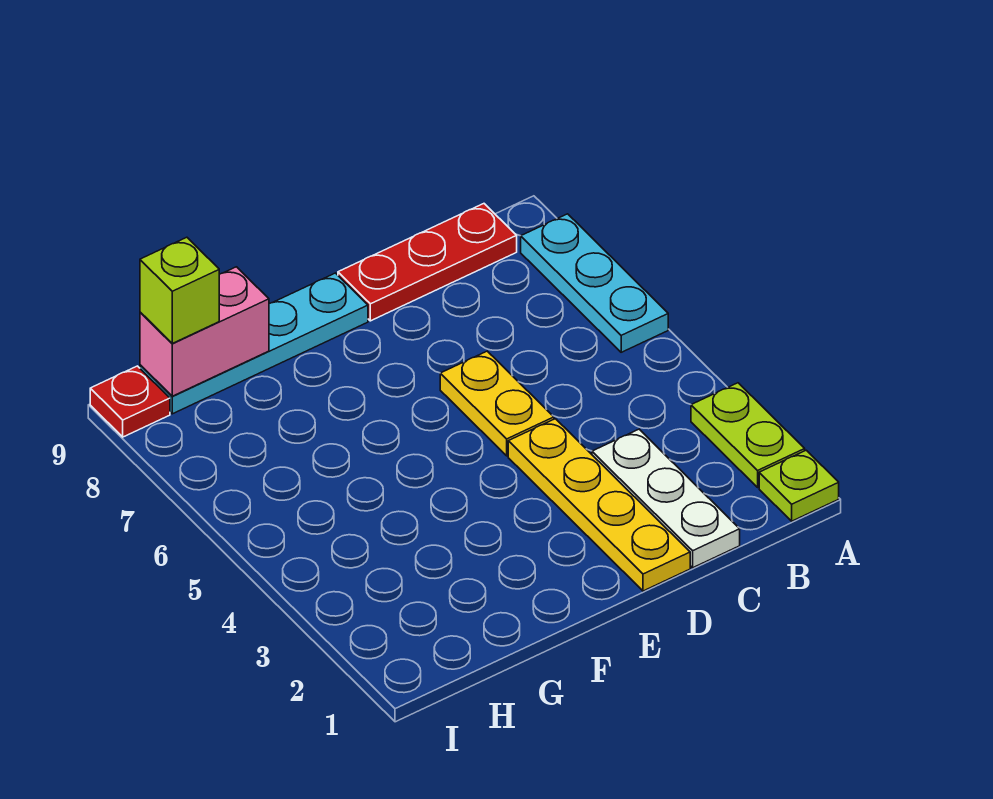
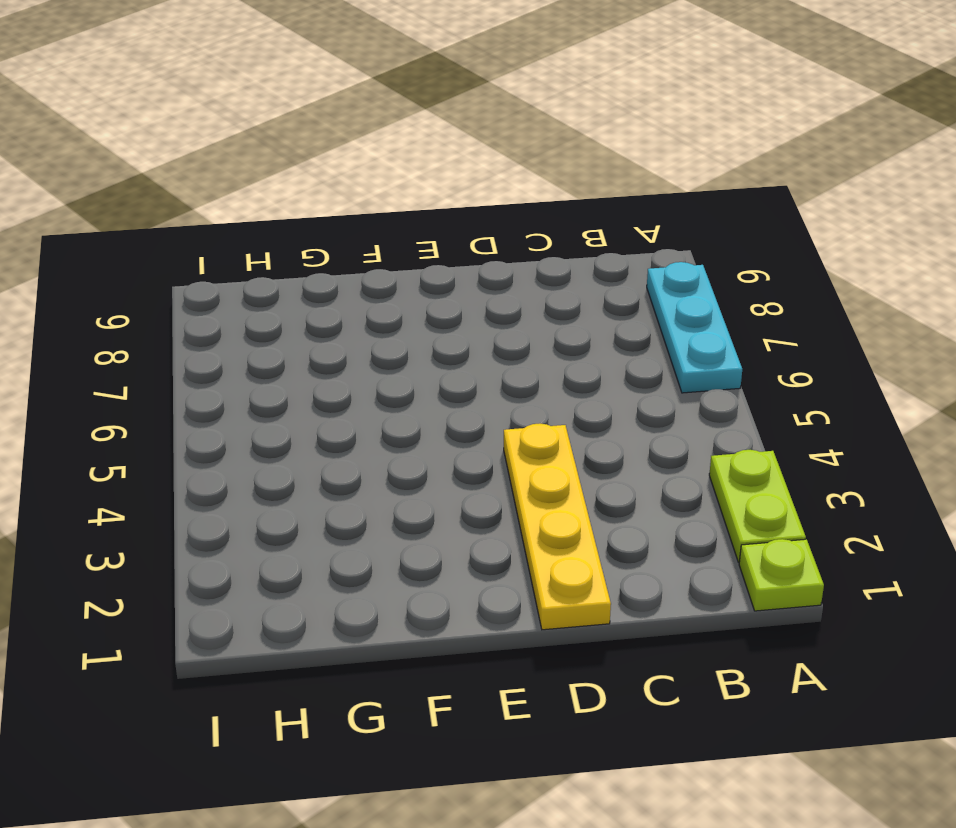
none -> red 1x3 plate [338,204,517,321]
none -> white 1x3 plate [592,429,740,568]

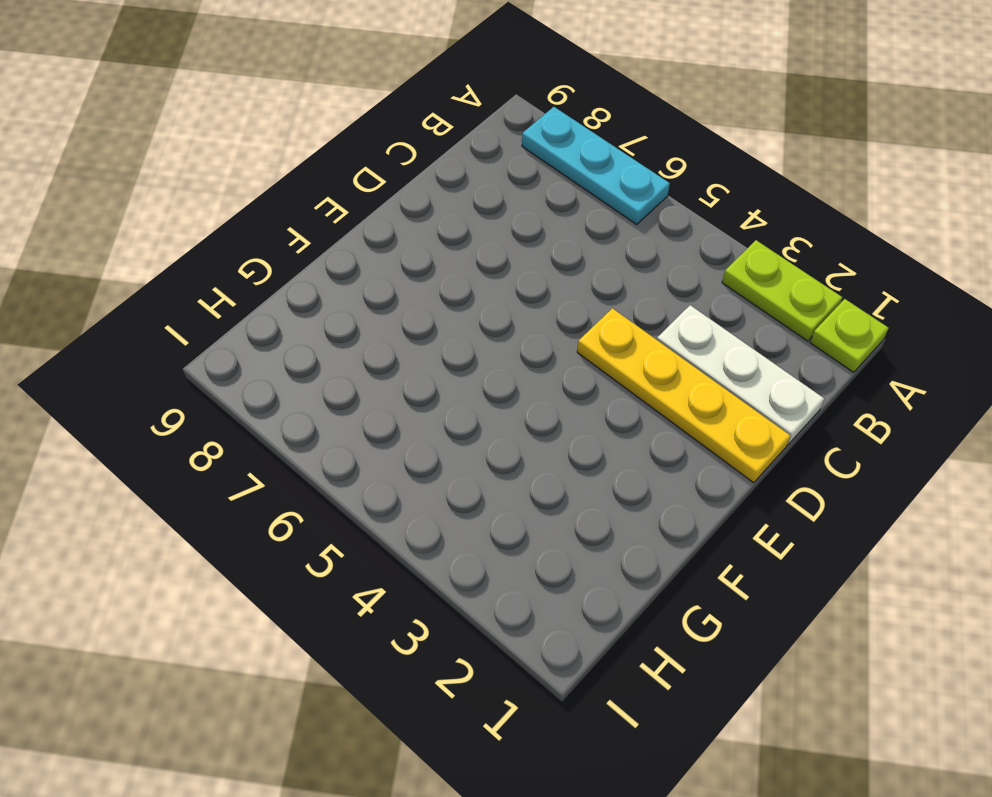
none -> red 1x3 plate [338,204,517,321]
none -> yellow 1x2 plate [440,351,554,456]

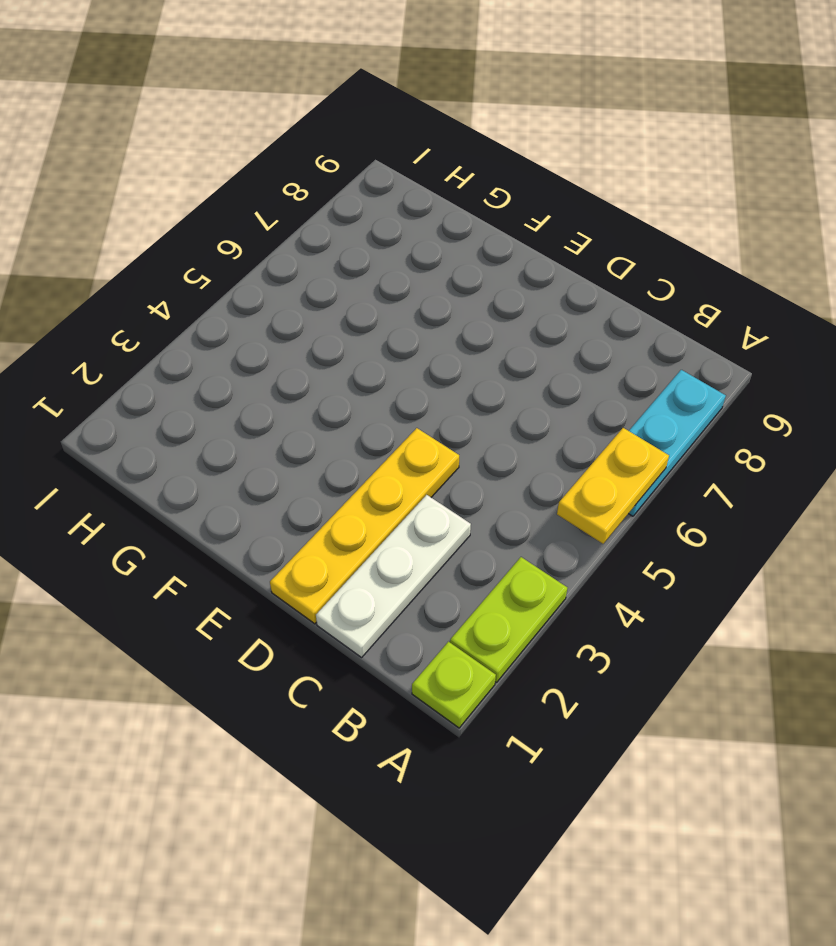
yellow 1x2 plate [557,428,669,544] -> yellow 1x2 plate moved to [440,351,554,456]
none -> red 1x3 plate [338,204,517,321]
none -> cyan 1x4 plate [140,273,368,414]

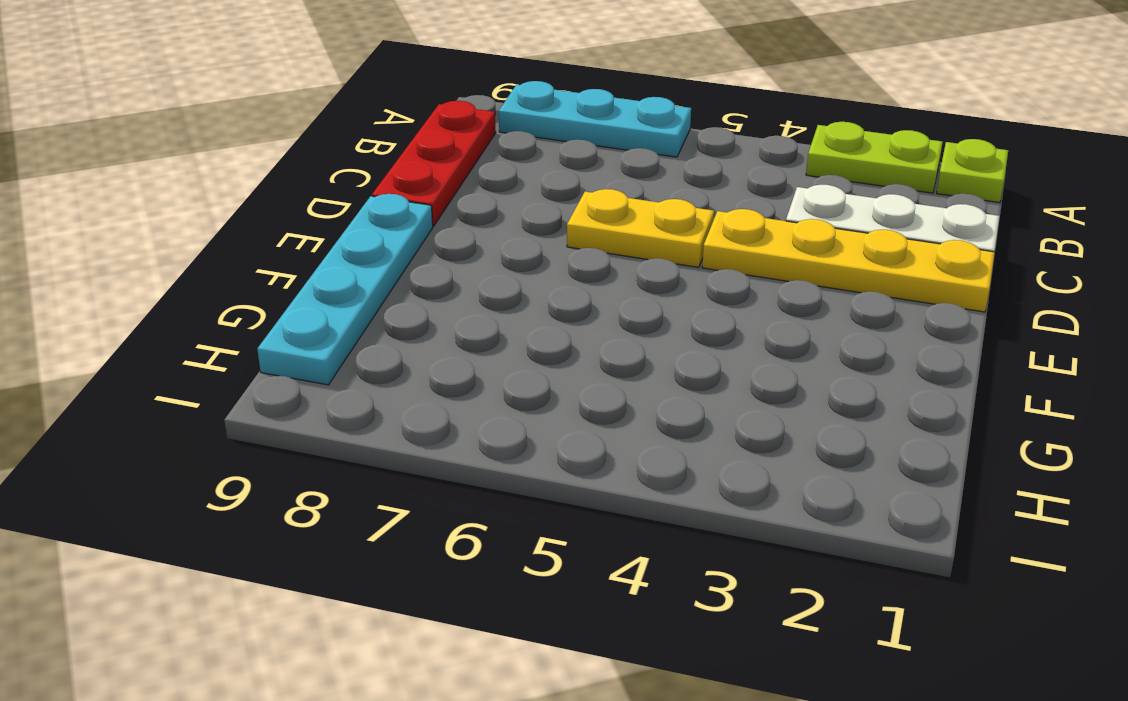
none -> red 1x1 plate [90,366,170,437]
none -> pink 1x2 brick [140,267,269,396]

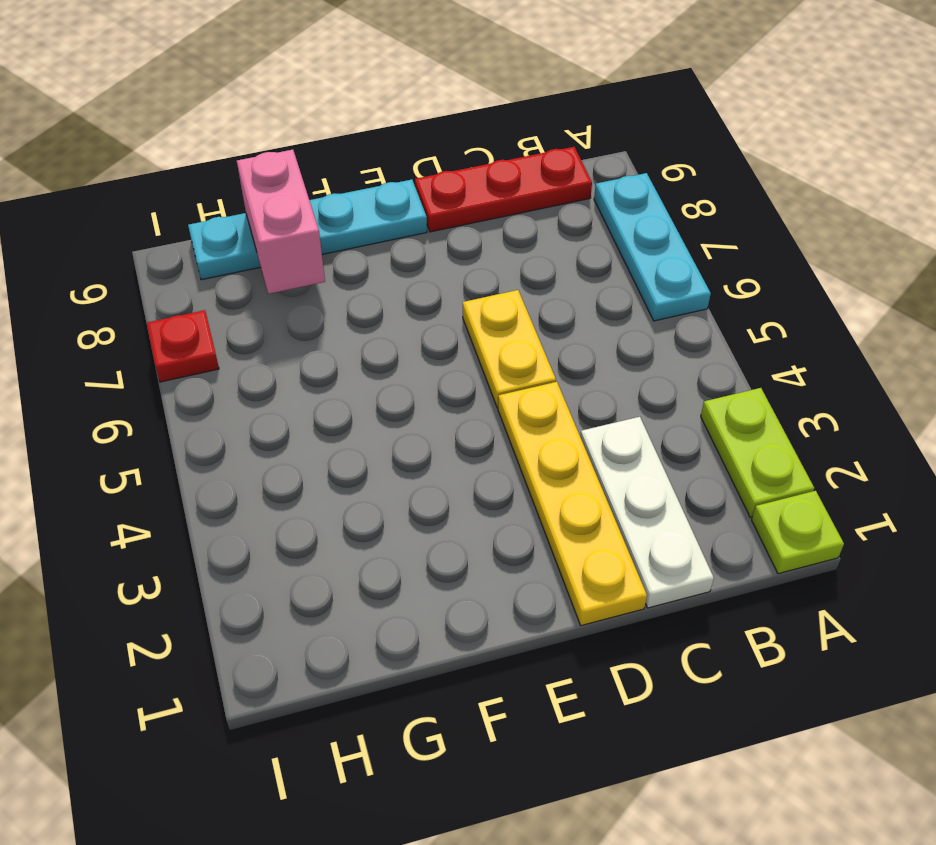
pink 1x2 brick [237,150,325,294] -> pink 1x2 brick turned to [140,267,269,396]
red 1x1 plate [147,310,219,382] -> red 1x1 plate moved to [90,366,170,437]
none -> lime 1x1 brick [140,237,219,343]

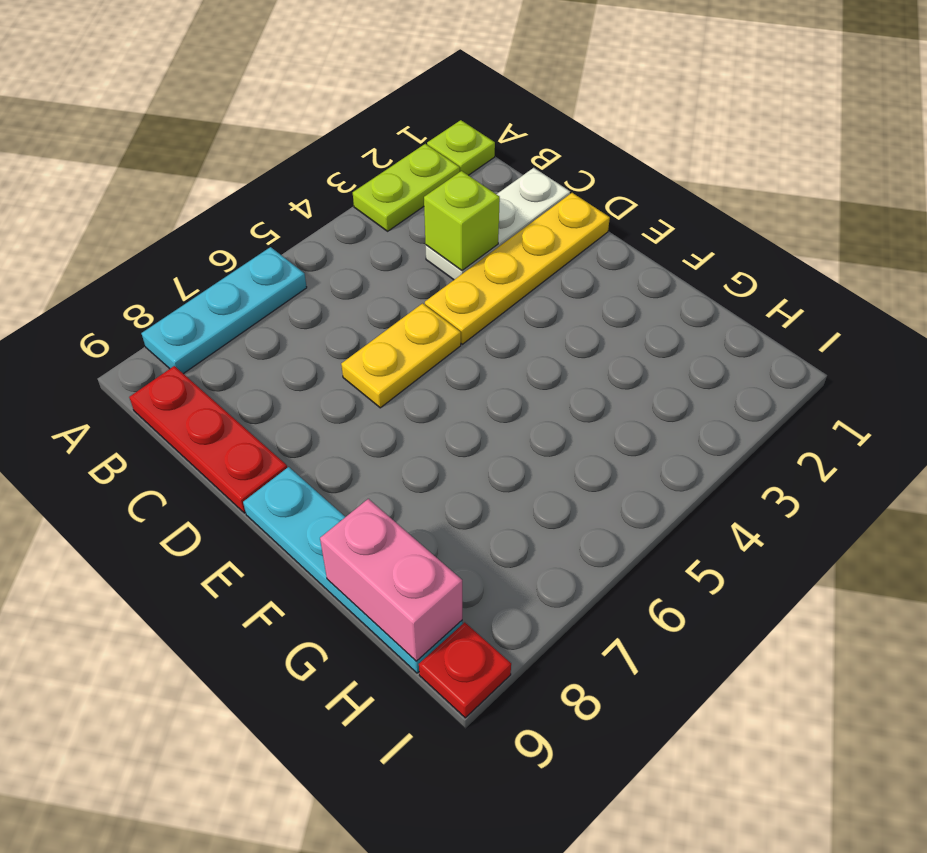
lime 1x1 brick [424,171,500,270] -> lime 1x1 brick moved to [140,237,219,343]

